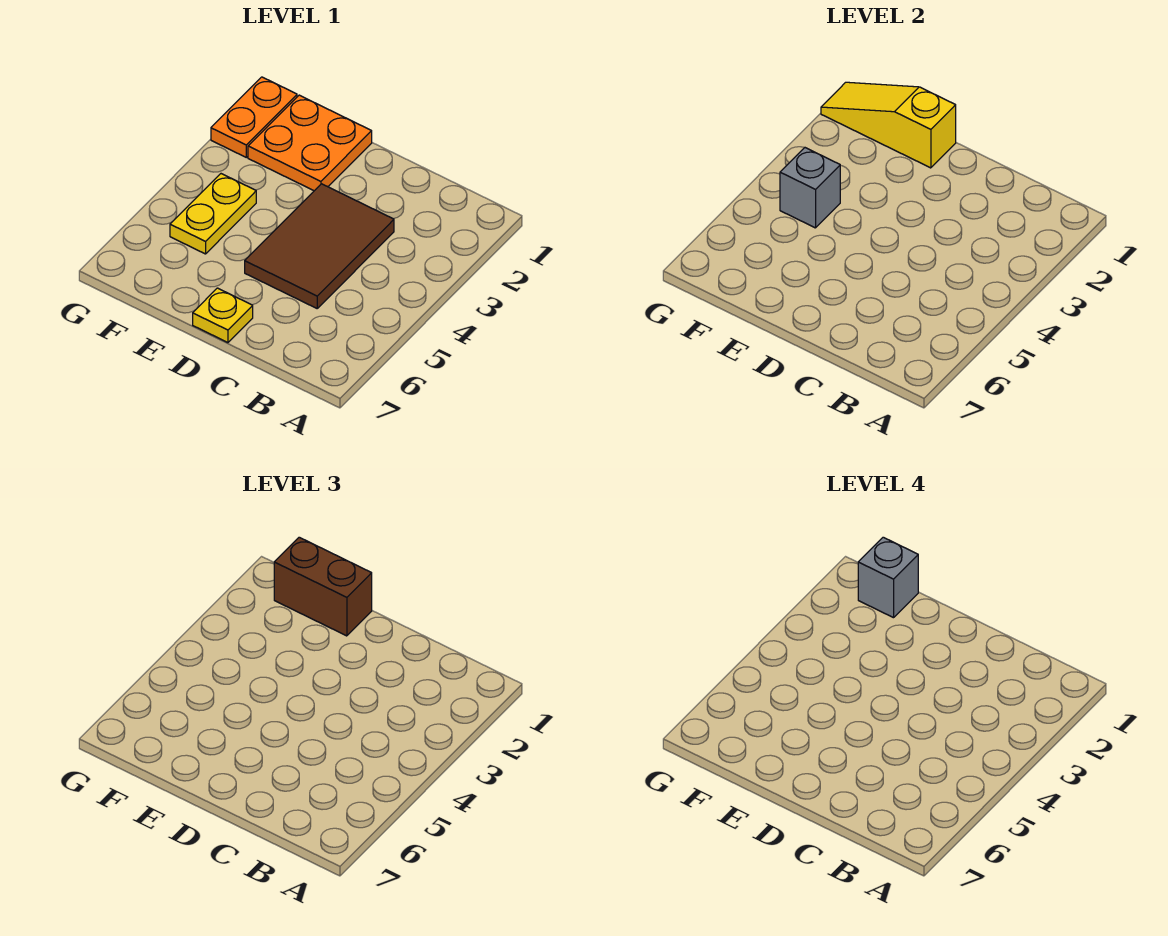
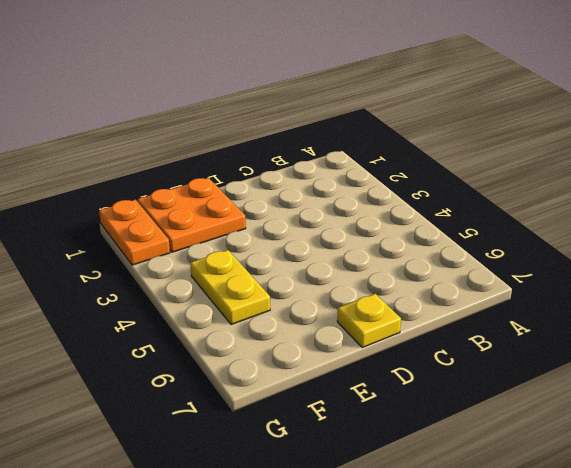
none -> brown 2x3 tile [245,184,394,308]
none -> yellow 1x3 slope [821,82,956,168]

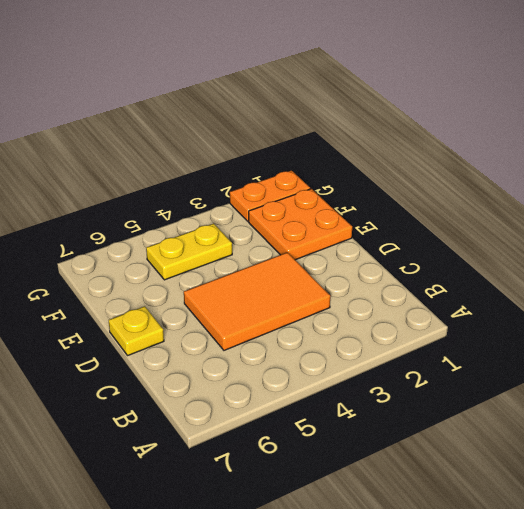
orange 2x3 tile [184,252,330,350] -> brown 2x3 tile [245,184,394,308]
none -> yellow 1x3 slope [821,82,956,168]
none -> grey 1x1 brick [780,148,840,228]

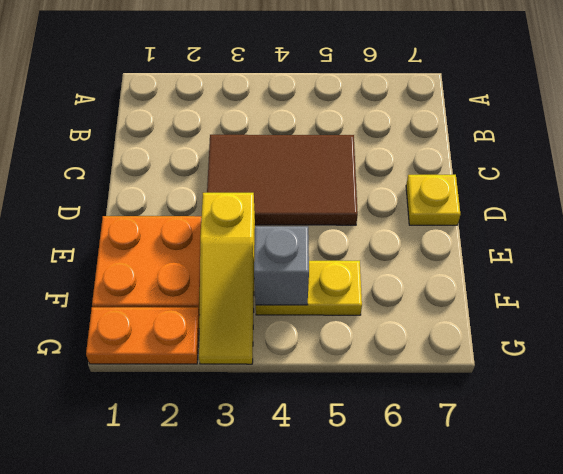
yellow 1x3 slope [199,193,255,364] -> yellow 1x3 slope moved to [821,82,956,168]
none -> brown 1x2 brick [274,537,372,636]
none -> grey 1x1 brick [858,537,918,618]

